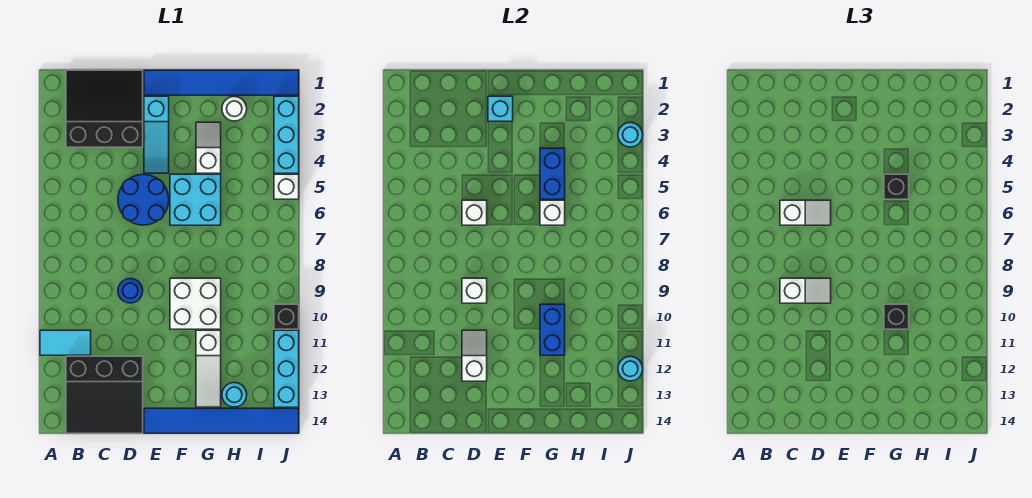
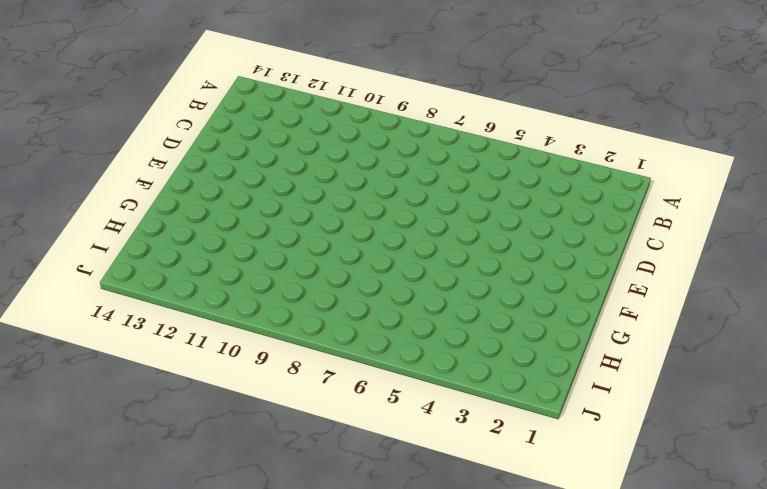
none -> cyan 1x2 tile [40,330,91,355]
none -> black 3x3 slope [66,70,143,147]
none -> black 3x3 slope [66,356,143,433]
none -> blue 2x2 round brick [118,174,169,225]

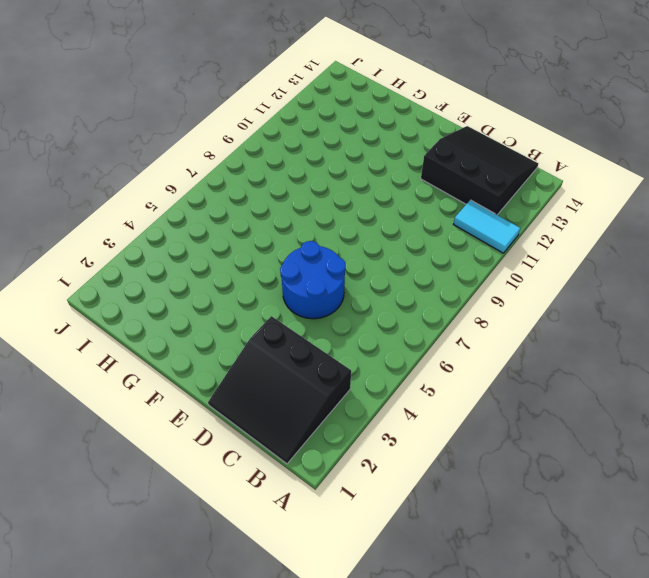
none -> blue 1x1 round brick [118,278,143,303]
none -> blue 1x6 tile [144,70,299,95]
none -> cyan 1x3 slope [144,96,169,173]
none -> blue 1x6 tile [144,408,299,433]

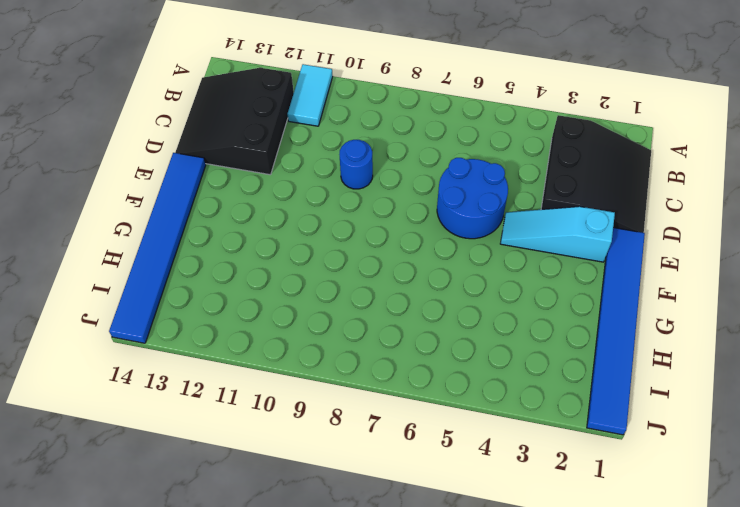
none -> cyan 2x2 brick [170,174,221,225]
none -> white 2x2 brick [170,278,221,329]
none -> white 1x2 slope [196,122,221,173]
none -> white 1x3 slope [196,330,221,407]

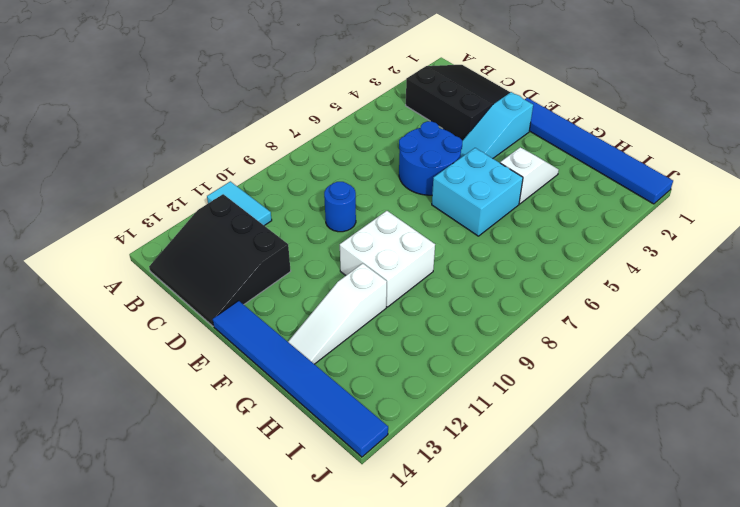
none -> white 1x1 round brick [222,96,247,121]
none -> cyan 1x1 round brick [222,382,247,407]
none -> cyan 1x3 brick [274,96,299,173]
none -> white 1x1 brick [274,174,299,199]

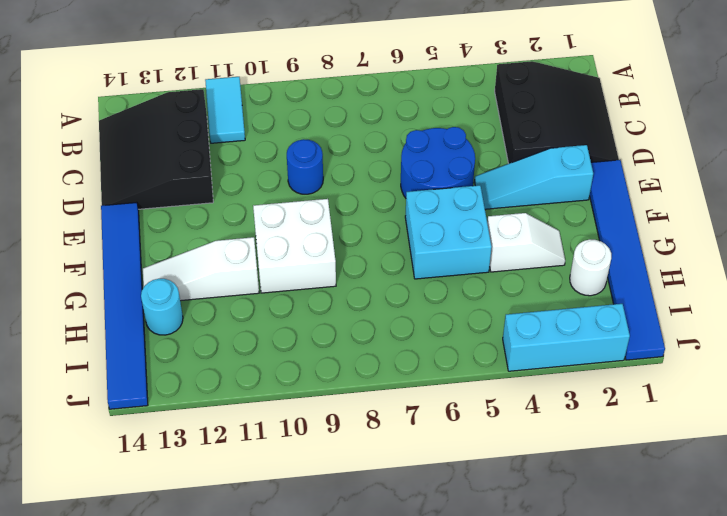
none -> white 1x1 brick [274,174,299,199]
none -> black 1x1 brick [274,304,299,329]
none -> cyan 1x3 brick [274,330,299,407]
none -> white 1x1 brick [462,200,487,225]

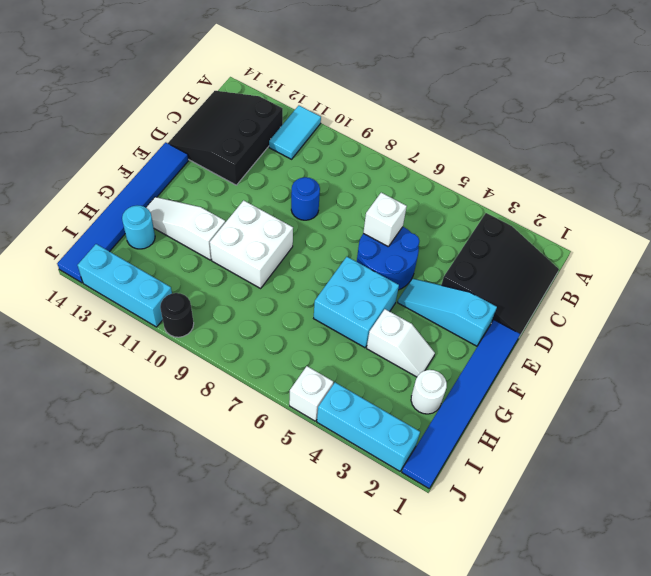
black 1x1 round brick [160,293,194,337] -> black 1x1 brick [274,304,299,329]
none -> white 1x1 brick [462,278,487,303]
none -> white 1x2 slope [462,330,487,381]
none -> cyan 1x1 brick [488,96,513,121]
none -> blue 1x2 brick [540,148,565,199]

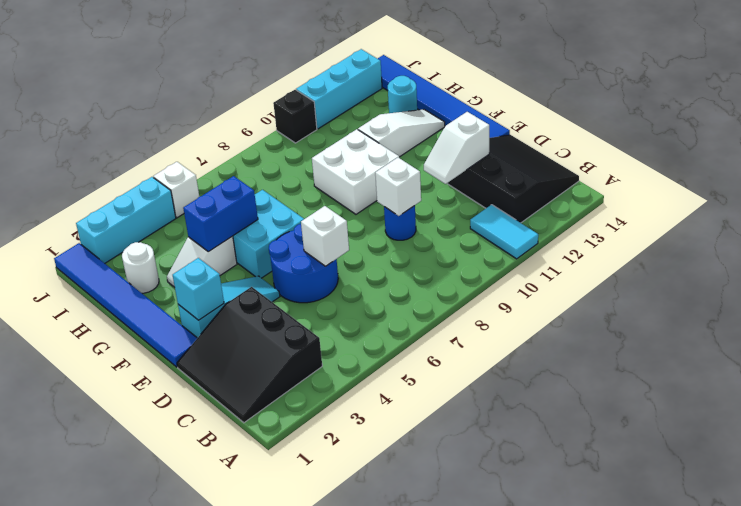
none -> white 1x1 brick [540,200,565,225]
none -> blue 1x2 brick [540,304,565,355]
none -> cyan 1x1 round brick [618,122,643,147]
none -> cyan 1x1 round brick [618,356,643,381]

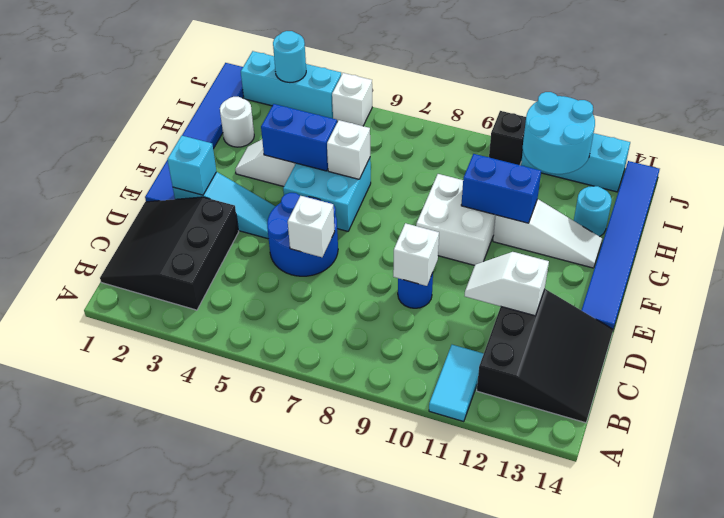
cyan 2x2 round brick [523,92,595,174] -> cyan 1x1 round brick [618,356,643,381]
none -> white 1x2 slope [780,200,831,225]
none -> white 1x2 slope [780,278,831,303]
none -> black 1x1 brick [884,174,909,199]
none -> black 1x1 brick [884,304,909,329]

